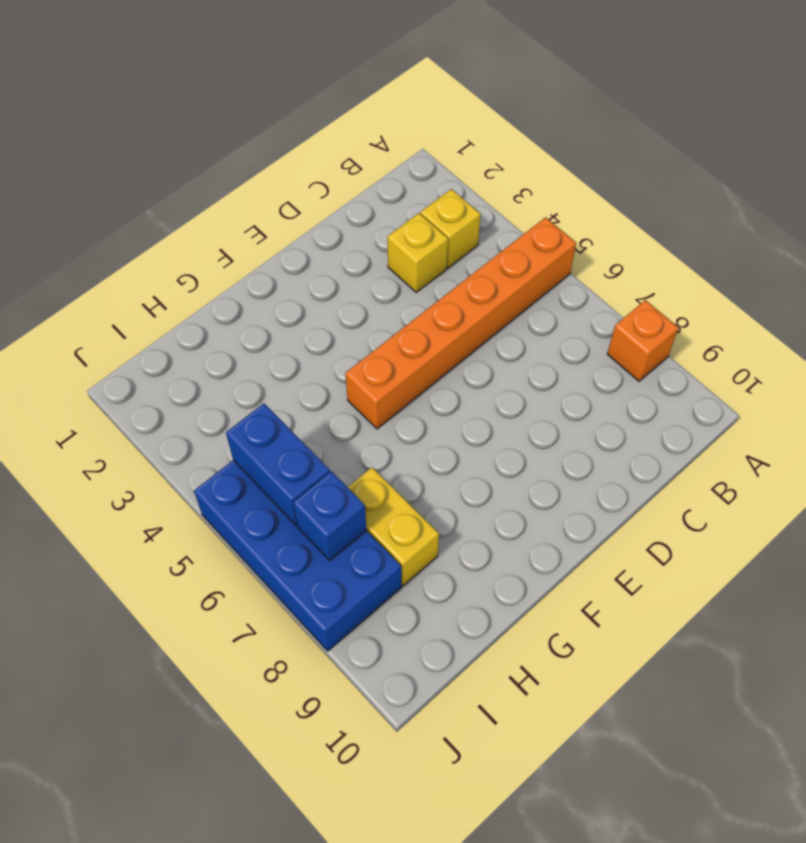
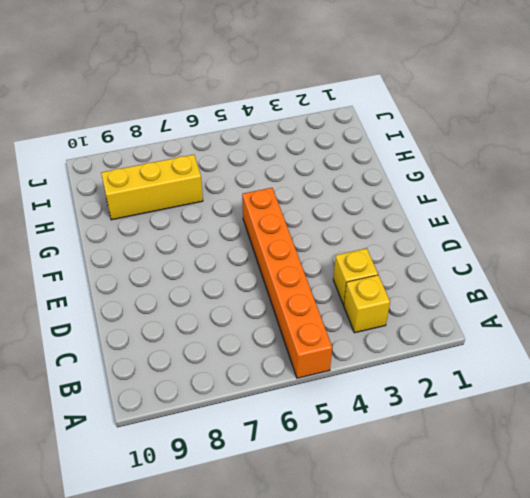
yellow 1x3 brick [101,155,203,220] -> yellow 1x2 brick [348,467,439,586]
none -> orange 1x1 brick [607,300,679,381]
none -> blue 2x4 brick [194,460,401,651]

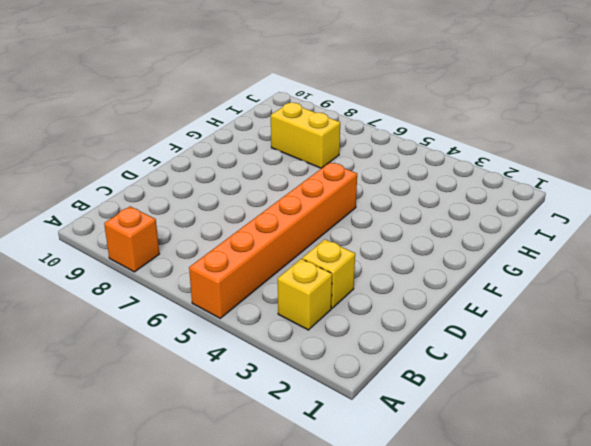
none -> blue 2x4 brick [194,460,401,651]
none -> blue 1x2 brick [226,403,330,525]

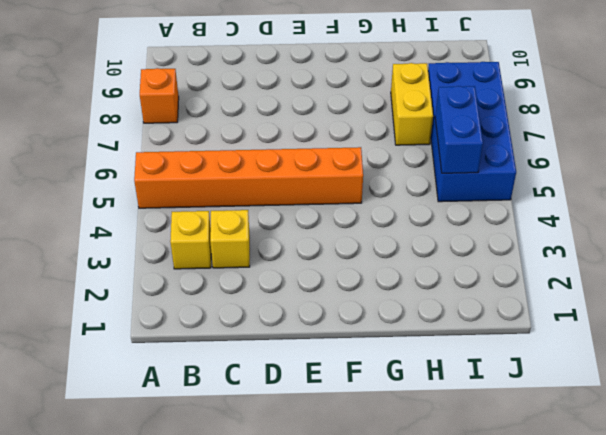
none -> blue 1x1 brick [293,471,367,561]

